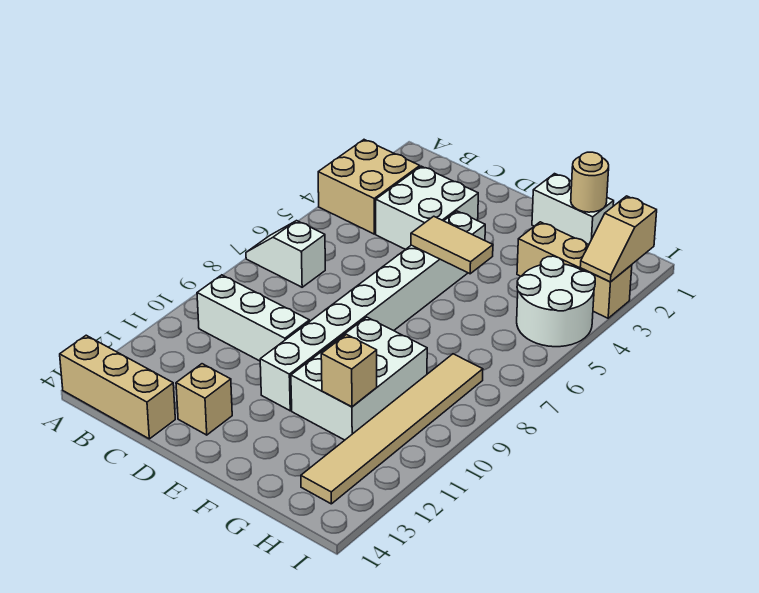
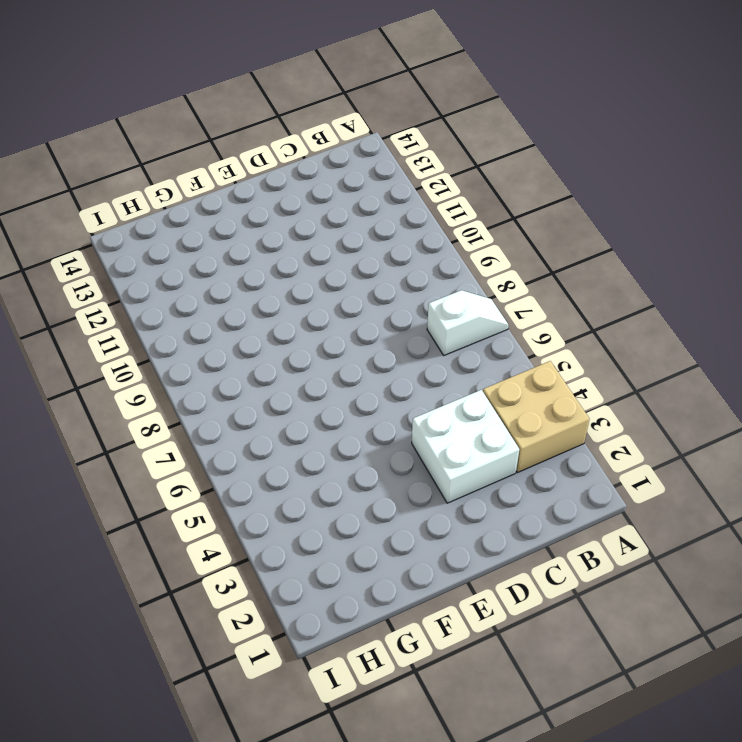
none -> tan 1x3 brick [60,335,175,439]
none -> white 1x3 brick [197,275,310,361]
none -> tan 1x1 brick [176,364,232,435]

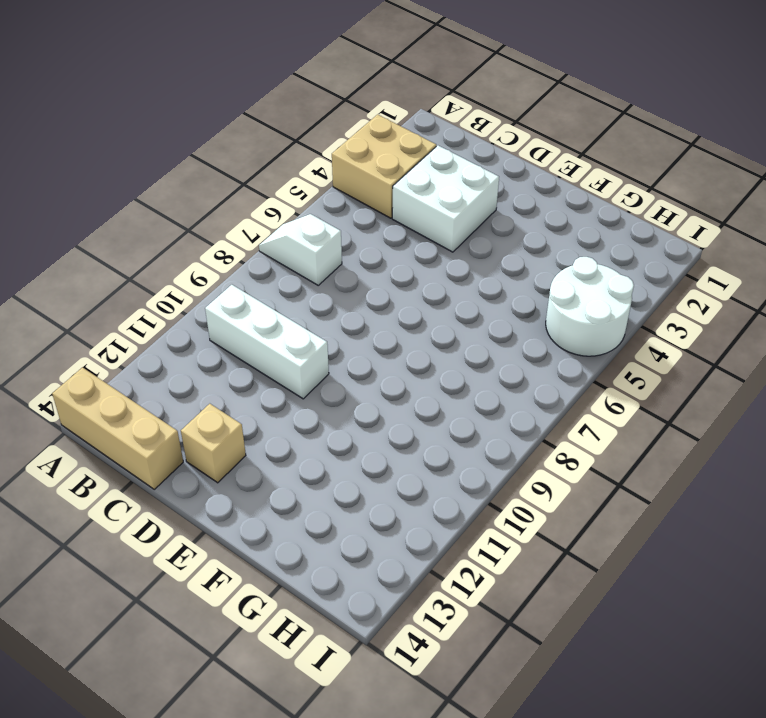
none -> white 1x8 brick [260,211,485,411]
none -> white 1x2 brick [532,174,614,244]
none -> white 2x3 brick [291,317,427,440]

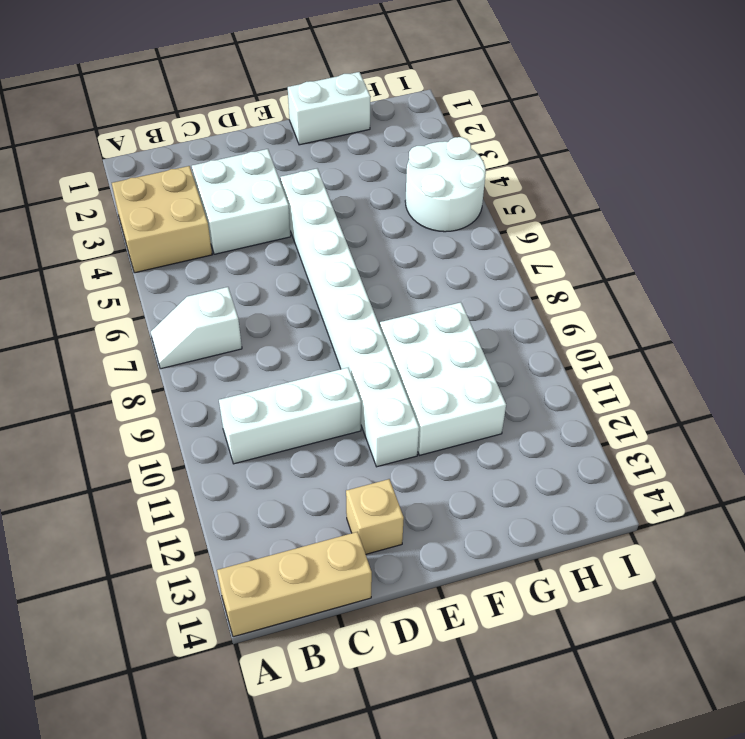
none -> tan 1x3 brick [517,222,632,318]
none -> tan 1x6 tile [301,354,483,504]
none -> tan 1x2 tile [411,216,493,274]

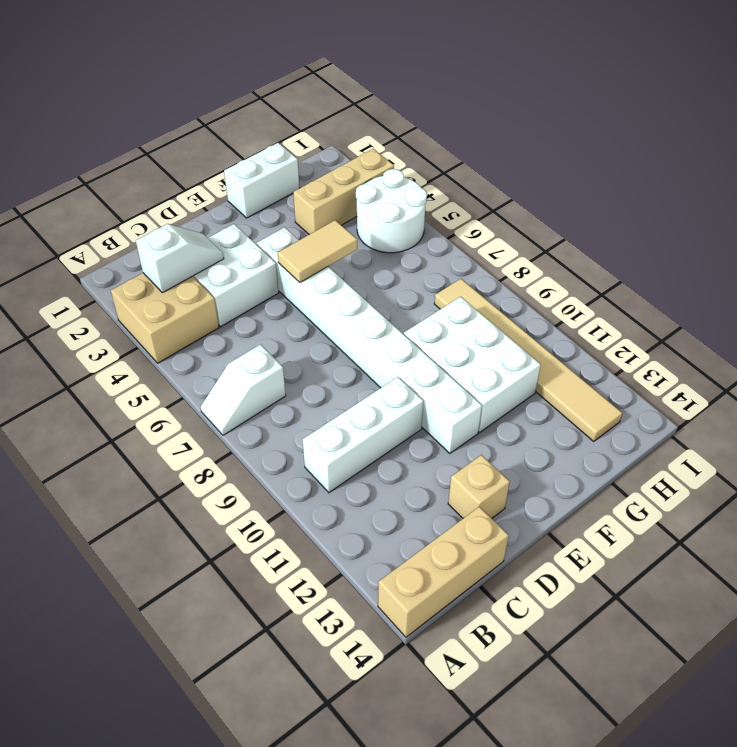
white 1x2 slope [136,224,224,293] -> none
none -> tan 1x1 round brick [571,152,609,212]
none -> tan 1x1 brick [321,335,377,407]
none -> tan 1x2 slope [580,196,657,282]

